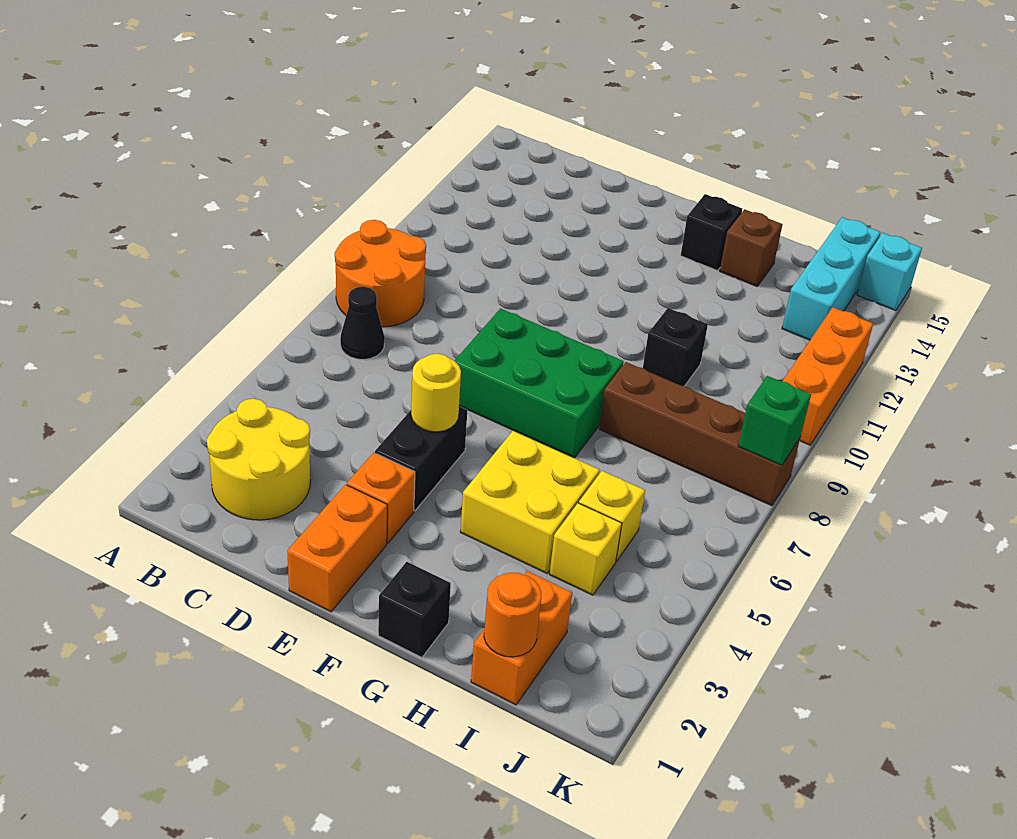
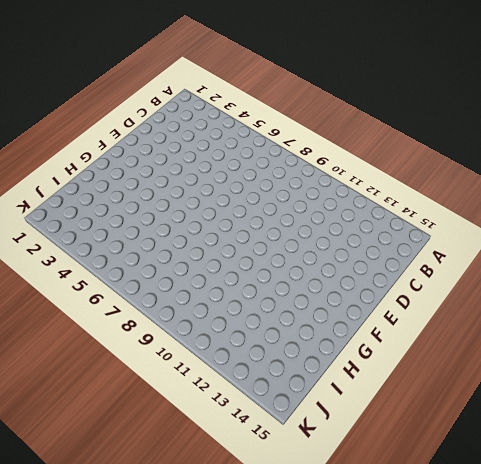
none -> orange 2x2 round brick [335,220,426,327]
none -> yellow 2x2 round brick [207,399,310,520]
none -> black 1x1 cone [340,287,385,360]

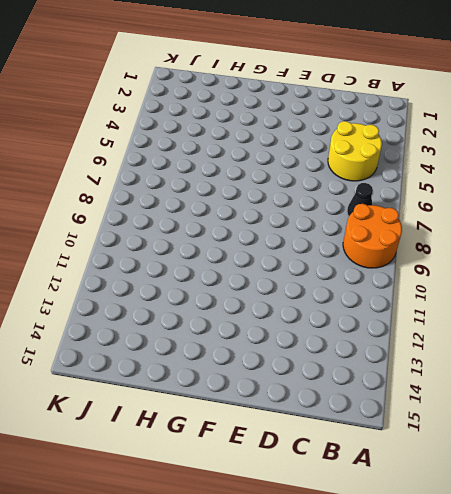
yellow 2x2 round brick [328,121,382,181] -> yellow 2x2 round brick moved to [207,399,310,520]
none -> orange 1x2 brick [287,485,387,612]
none -> orange 1x1 brick [347,453,415,543]
none -> black 1x2 brick [375,407,467,511]

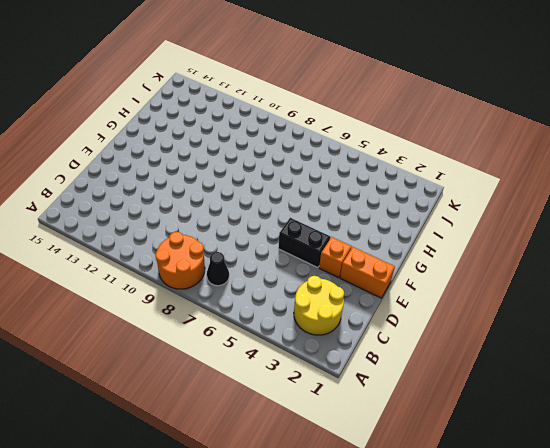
none -> green 2x3 brick [455,309,624,458]
none -> black 1x1 brick [378,562,451,657]
none -> yellow 2x2 brick [460,431,600,573]

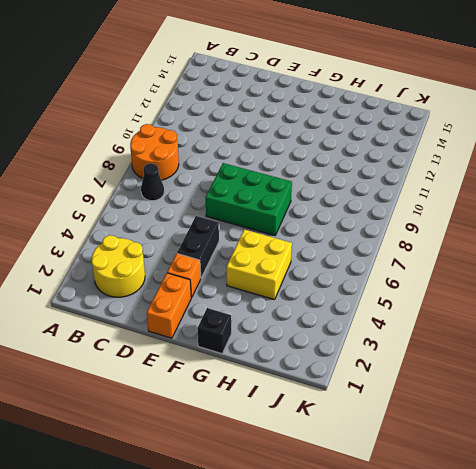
none -> black 1x1 brick [681,194,742,271]
none -> brown 1x4 brick [599,362,800,506]
none -> black 1x1 brick [643,308,708,386]

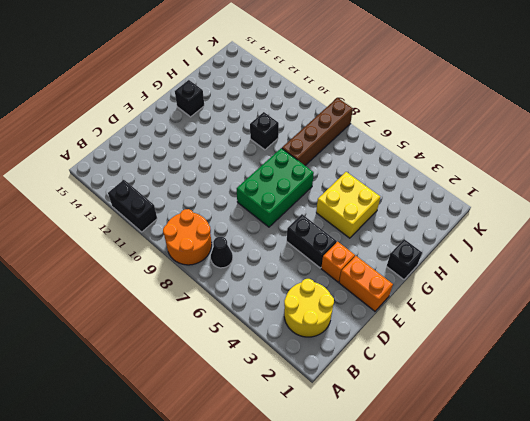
black 1x2 brick [108,180,157,232] -> none
none -> brown 1x1 brick [720,209,782,286]
none -> orange 1x2 brick [471,571,572,705]
none -> yellow 1x1 brick [550,503,622,595]

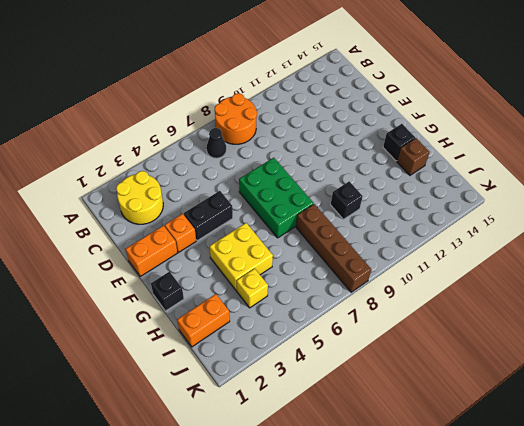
none -> yellow 1x1 brick [579,471,645,561]
none -> cyan 1x3 brick [782,217,881,340]
none -> orange 1x3 brick [783,307,873,445]

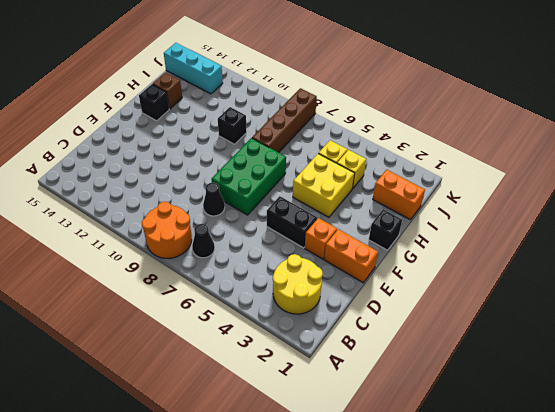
black 1x1 cone [203,183,225,216] -> none
none -> orange 1x3 brick [783,307,873,445]
none -> cyan 1x1 brick [857,233,922,311]
none -> yellow 1x1 round brick [411,354,461,432]

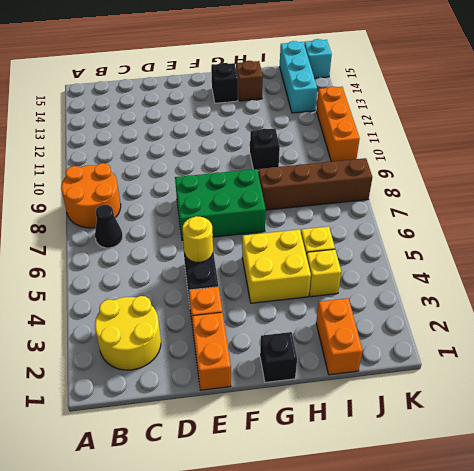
none -> orange 1x1 round brick [484,573,542,657]
none -> green 1x1 brick [738,376,811,465]

